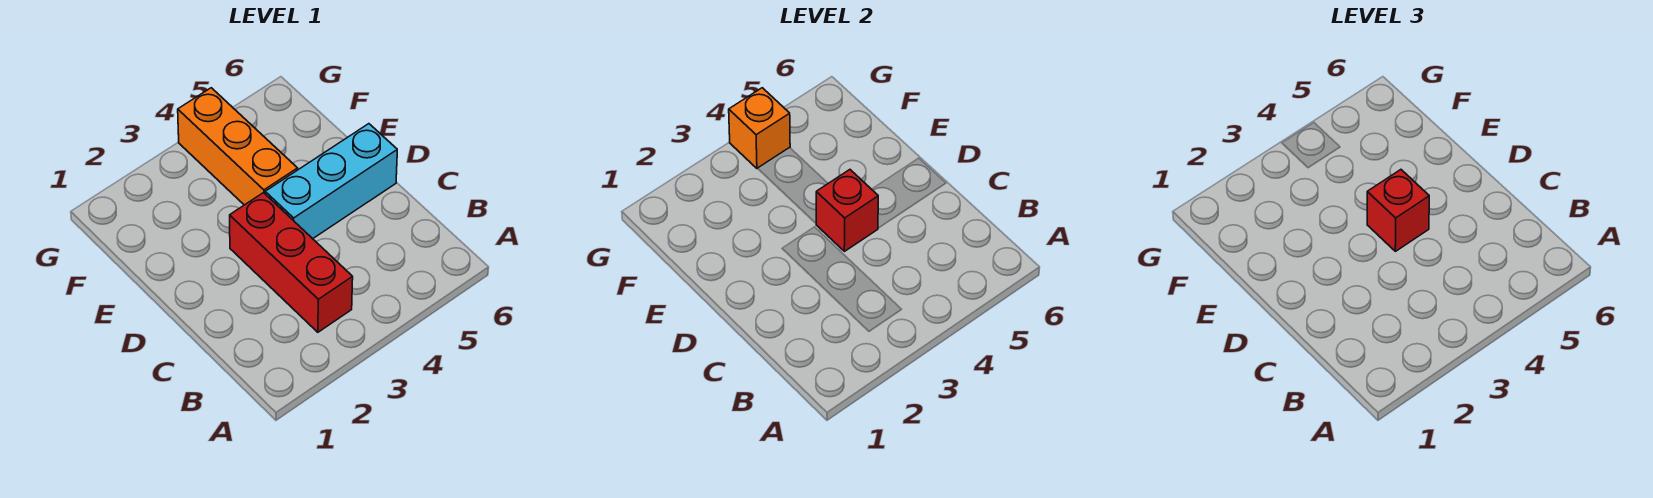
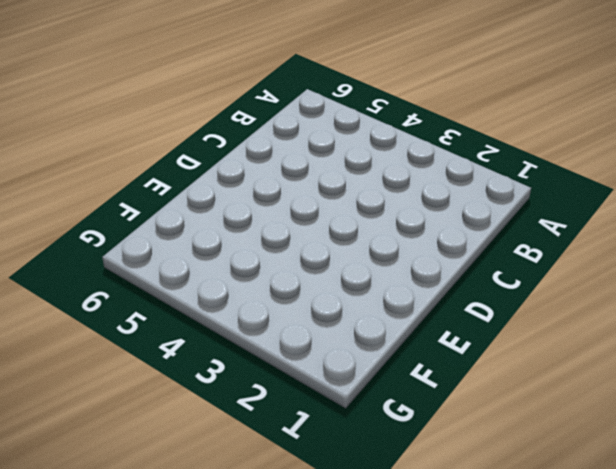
none -> red 1x3 brick [230,193,353,332]
none -> cyan 1x3 brick [265,124,397,239]

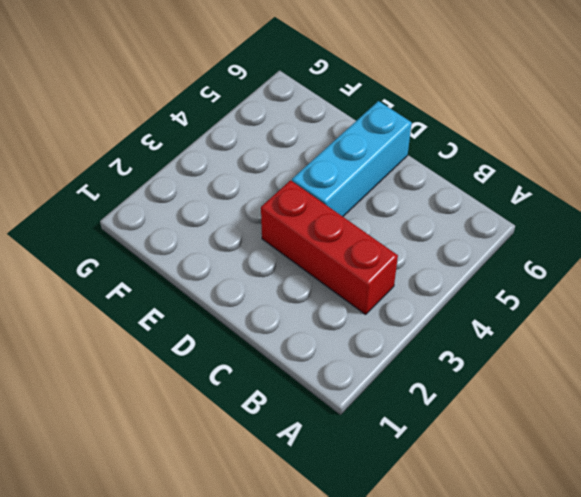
none -> orange 1x3 brick [178,88,298,205]
none -> red 1x1 brick [816,170,878,251]

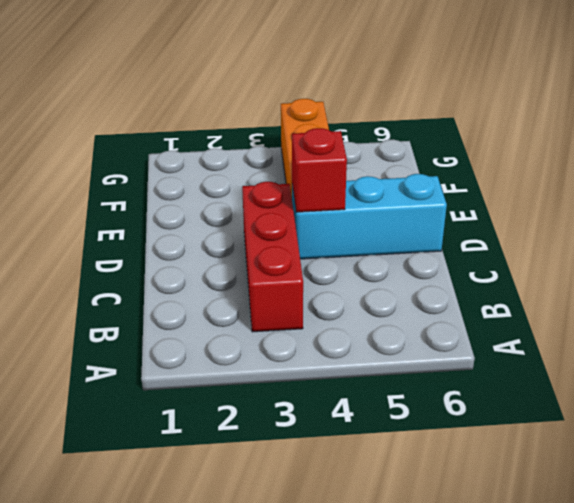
none -> orange 1x1 brick [729,88,790,168]
none -> red 1x1 brick [1367,170,1429,251]

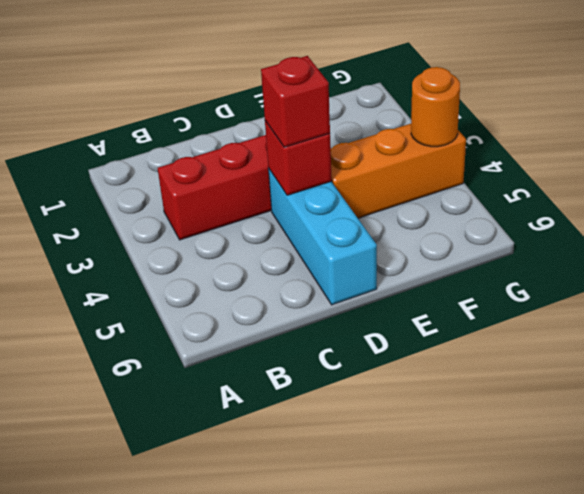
orange 1x1 round brick [411,67,460,147] -> orange 1x1 brick [729,88,790,168]

